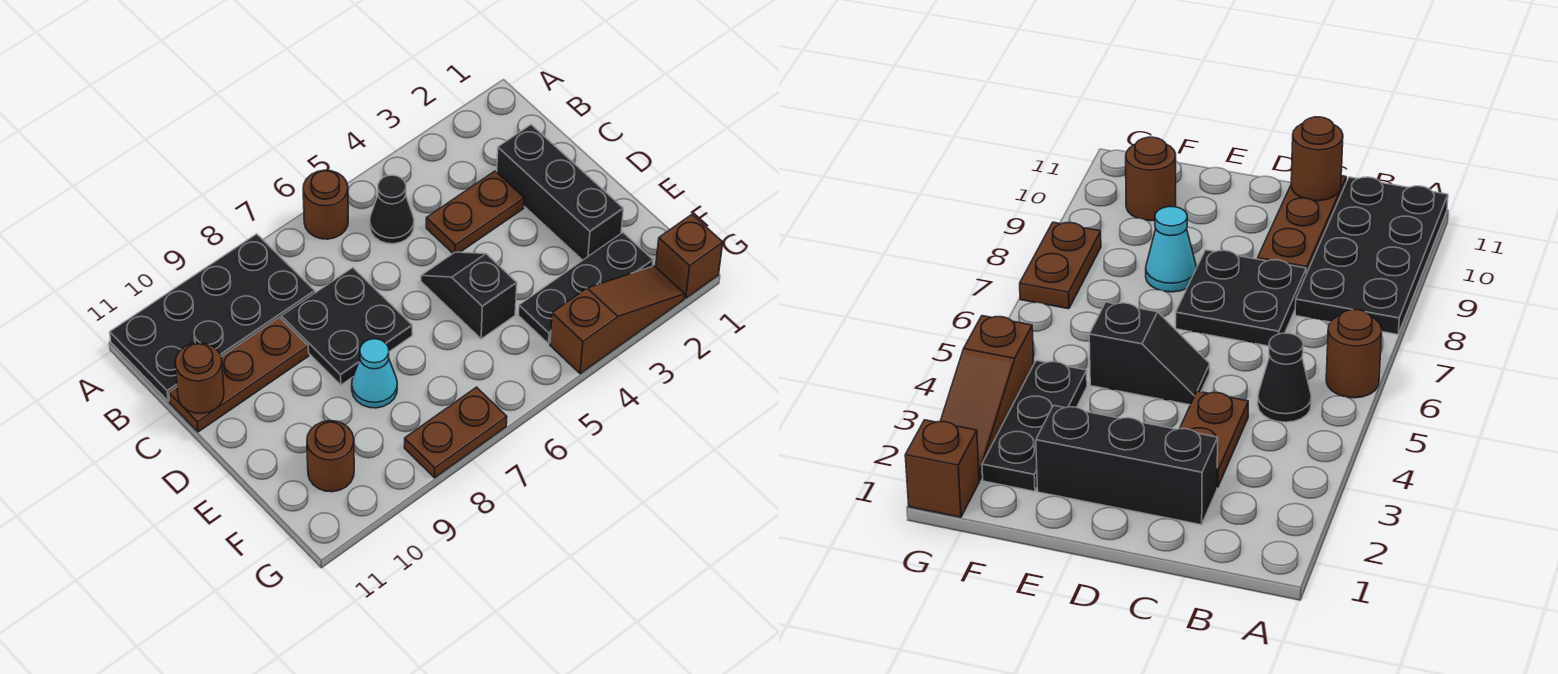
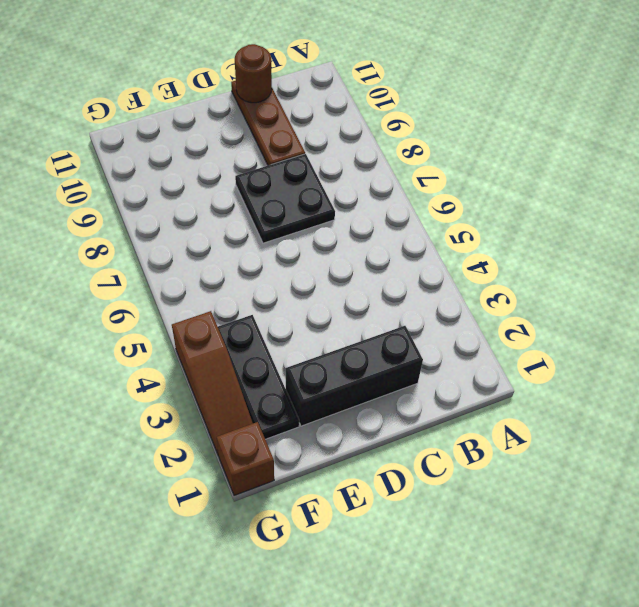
none -> brown 1x1 round brick [303,170,348,239]
none -> black 2x4 plate [110,234,315,401]
none -> black 1x1 cone [370,175,414,244]

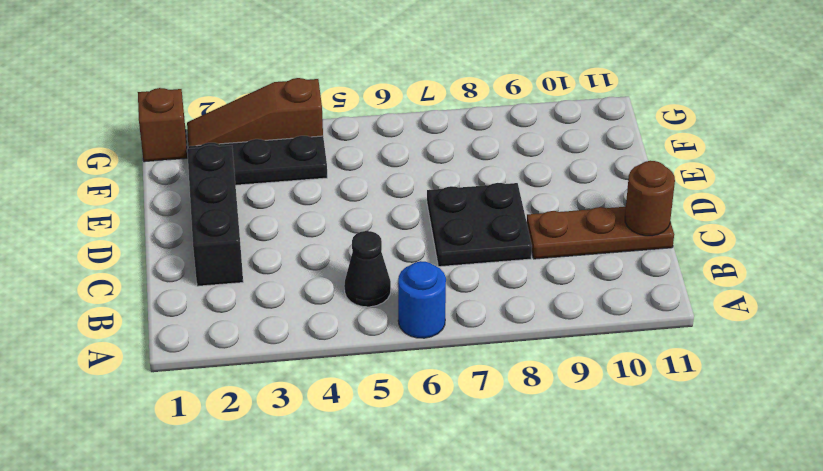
blue 1x1 round brick [398,261,446,338] -> brown 1x1 round brick [303,170,348,239]
none -> black 2x4 plate [110,234,315,401]
none -> brown 1x2 plate [426,171,524,253]
none -> black 1x2 slope [421,252,517,339]

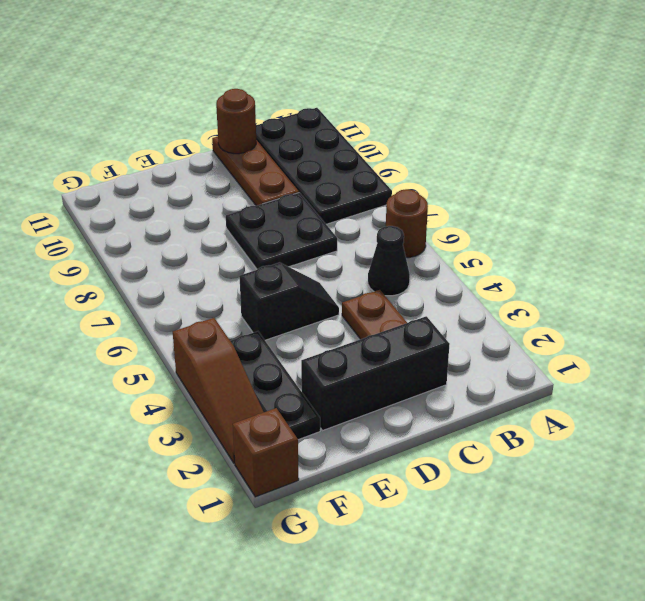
none -> cyan 1x1 cone [352,339,397,408]
none -> brown 1x1 round brick [307,421,354,492]
none -> brown 1x2 plate [404,387,507,478]

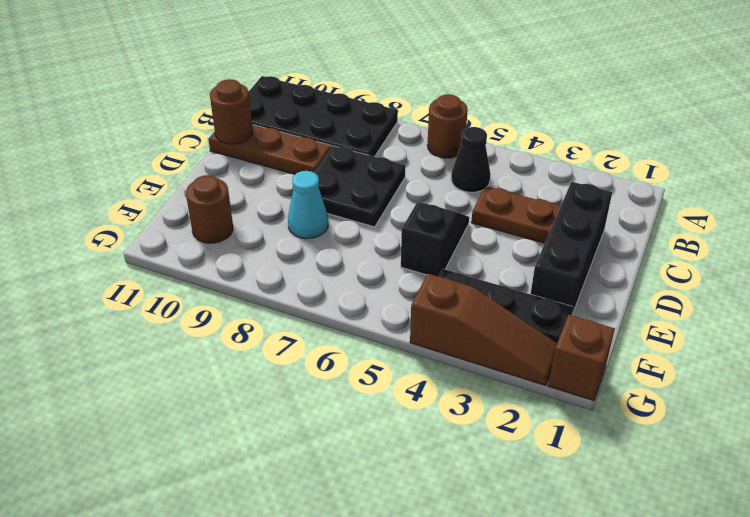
none -> brown 1x2 plate [404,387,507,478]

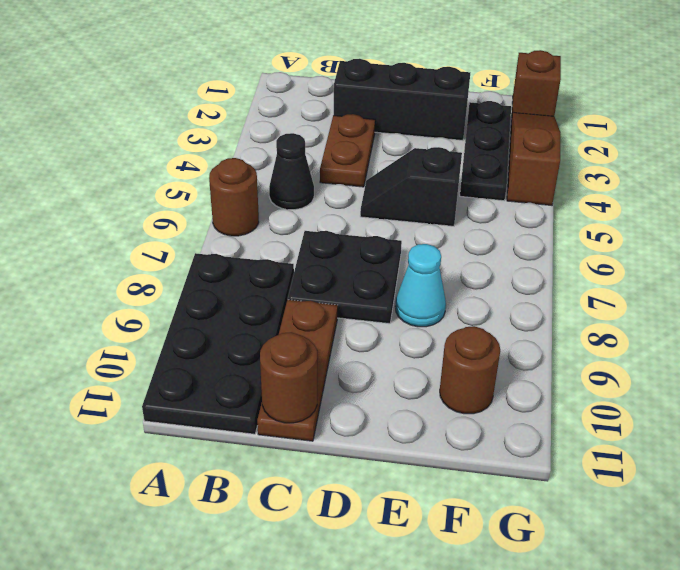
none -> brown 1x2 plate [404,387,507,478]

